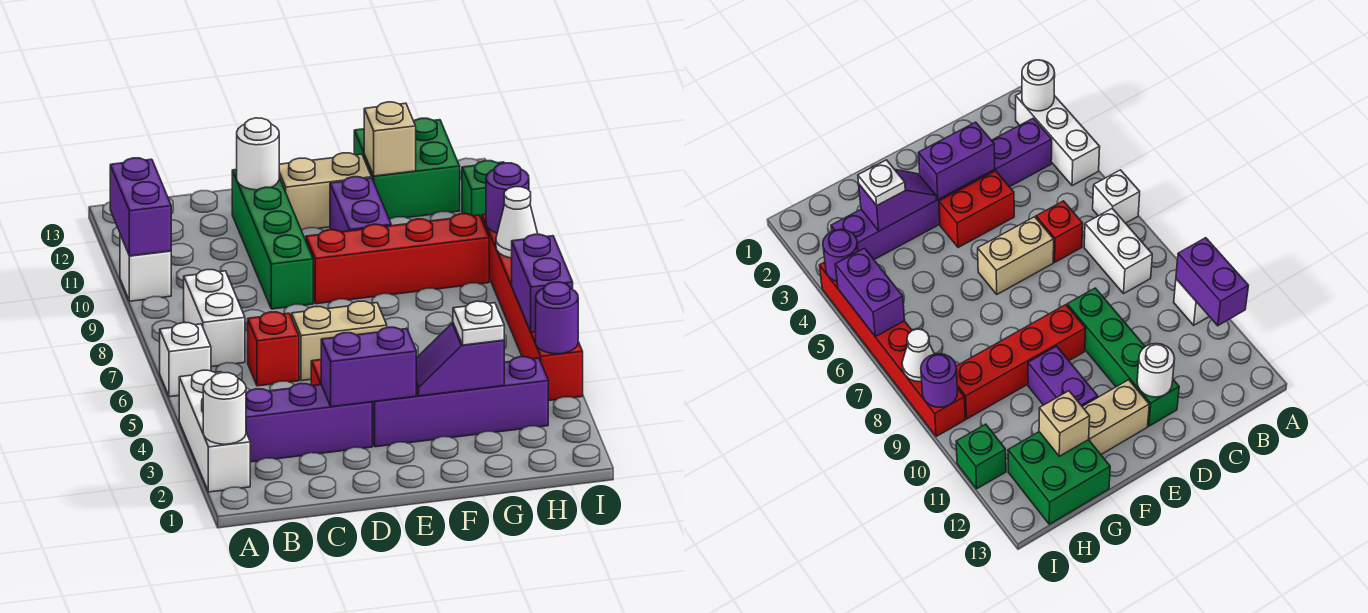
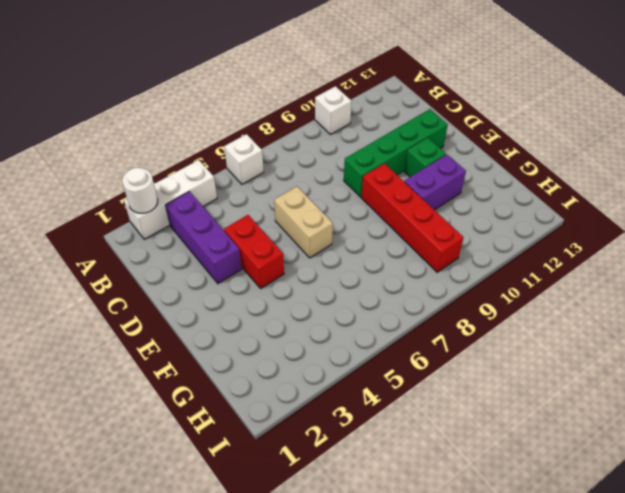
green 1x1 brick [404,138,446,177] -> green 1x1 brick moved to [462,161,504,219]
none -> white 1x2 brick [184,270,245,367]
none -> red 1x1 brick [248,312,299,386]
none -> purple 1x4 brick [372,357,548,447]

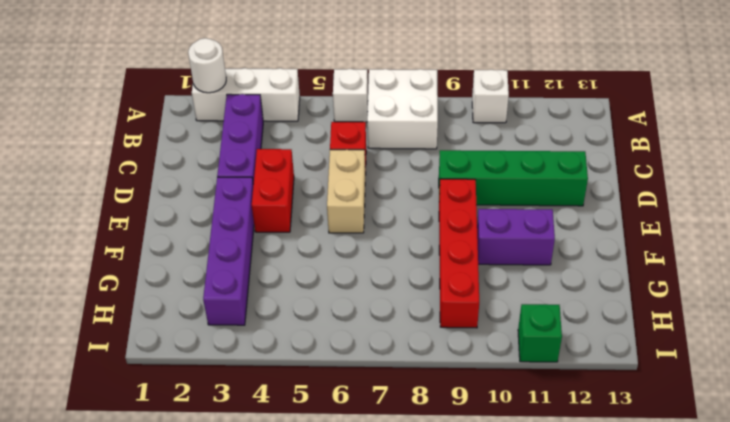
white 2x2 brick [367,69,438,149] -> white 1x2 brick [184,270,245,367]
none -> tan 1x2 brick [279,153,372,230]
none -> green 2x2 brick [354,118,460,220]
none -> red 1x6 brick [482,214,583,401]

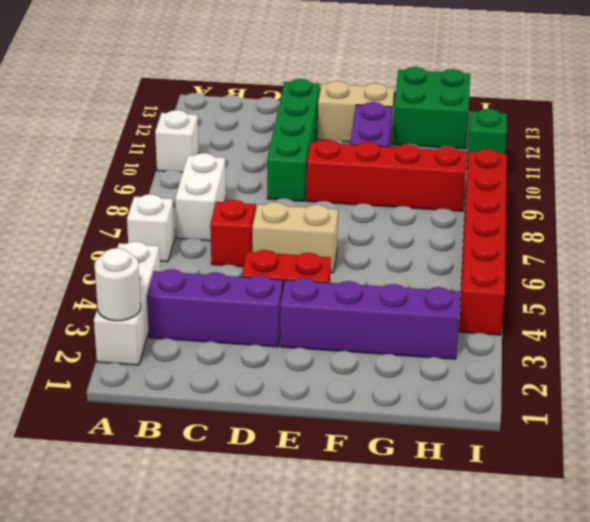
none -> purple 1x2 brick [110,158,171,256]
none -> purple 1x2 brick [321,327,416,407]
none -> white 1x1 round brick [237,118,279,190]

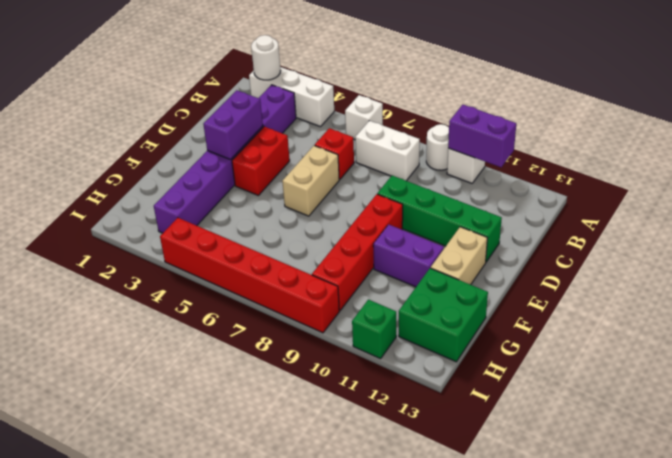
white 1x1 round brick [426,124,449,170] -> white 1x1 round brick moved to [237,118,279,190]
none -> purple 1x2 slope [416,323,504,396]
none -> tan 1x1 brick [364,102,416,176]
none -> purple 1x1 round brick [536,282,578,354]

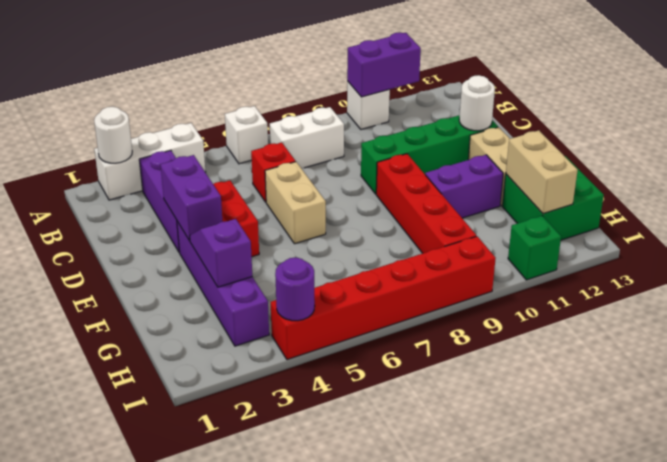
tan 1x2 brick [506,130,578,214] -> tan 1x1 brick [364,102,416,176]
none -> purple 1x2 brick [512,234,573,332]
none -> white 1x1 cone [496,187,538,258]
none -> purple 1x1 round brick [486,163,529,233]

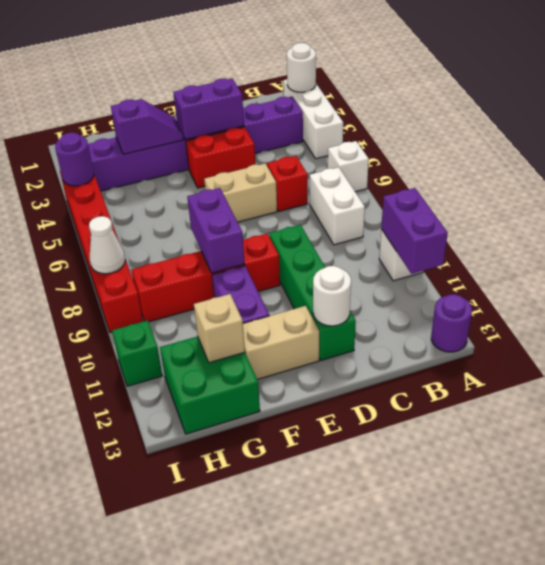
purple 1x1 round brick [431,294,472,352] -> purple 1x1 round brick moved to [486,163,529,233]
purple 1x2 brick [187,188,245,273] -> purple 1x2 brick moved to [512,234,573,332]
none -> white 1x1 plate [453,301,504,345]

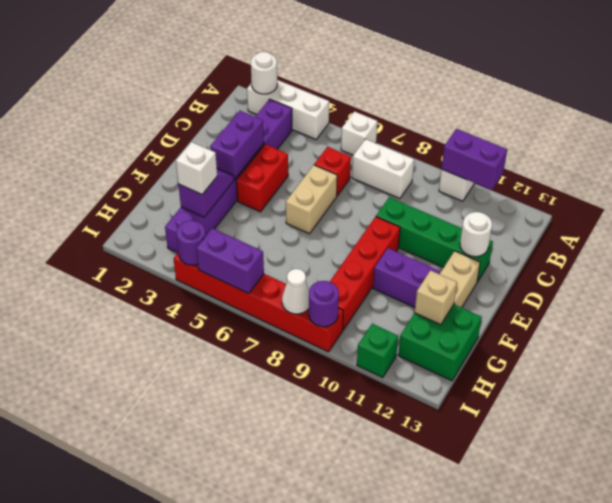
white 1x1 brick [176,142,217,194] -> white 1x1 plate [453,301,504,345]

